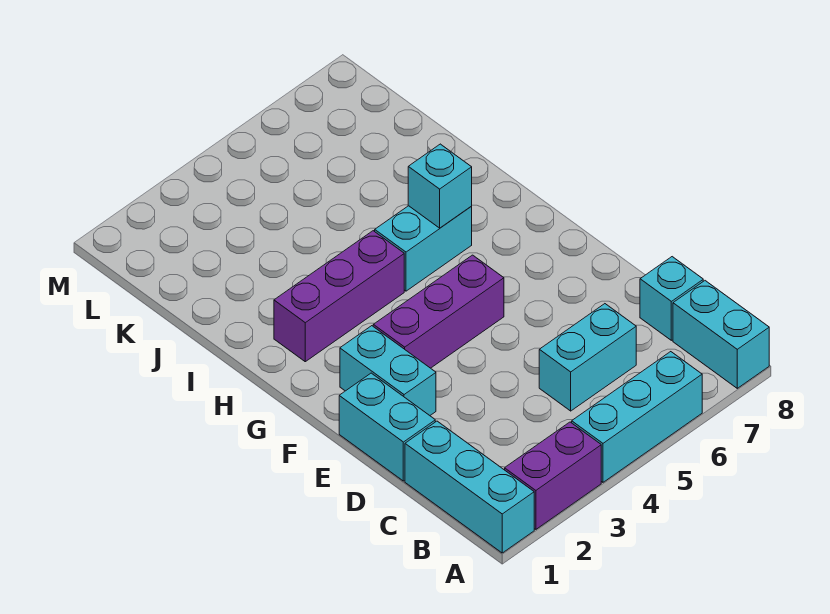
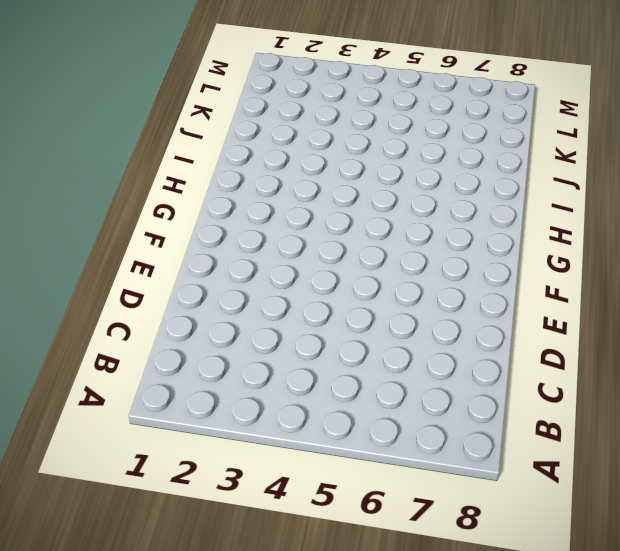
none -> cyan 1x3 brick [405,421,534,553]
none -> purple 1x2 brick [505,422,601,529]
none -> cyan 1x3 brick [572,352,702,482]

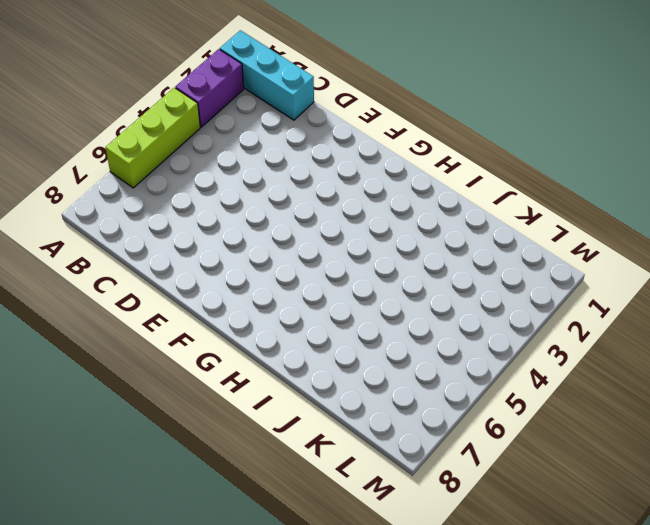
lime 1x3 brick [105,88,200,188] -> cyan 1x3 brick [572,352,702,482]
none -> cyan 1x2 brick [673,281,769,388]
none -> cyan 1x2 brick [539,304,636,411]
none -> cyan 1x1 brick [640,257,703,340]

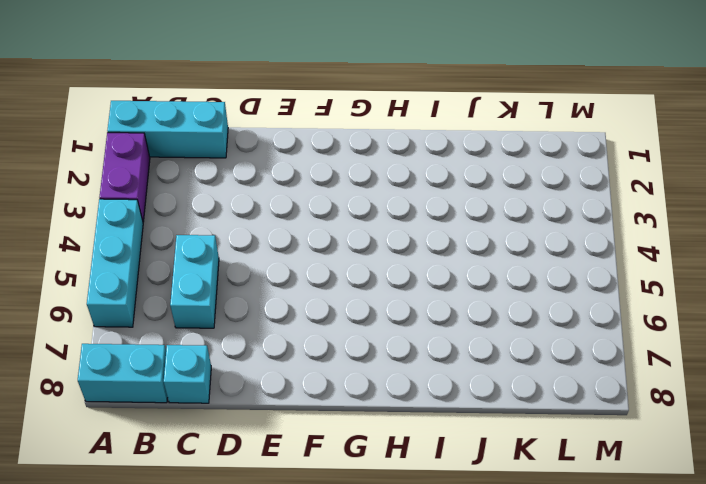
none -> cyan 1x2 brick [339,373,435,481]
none -> cyan 1x2 brick [340,326,436,415]
none -> purple 1x3 brick [373,255,504,368]

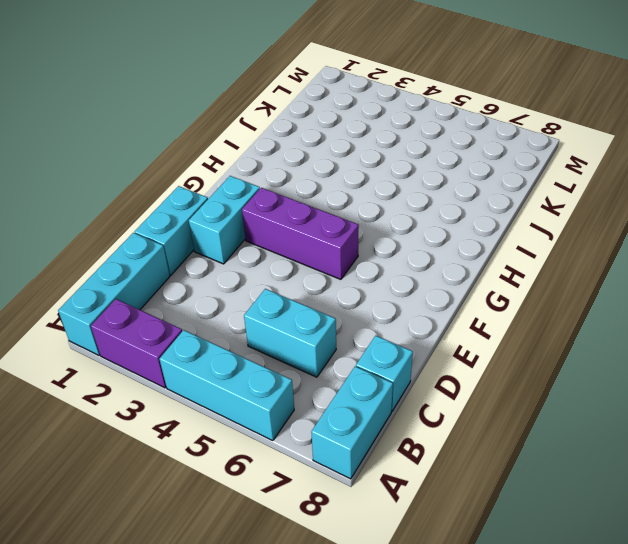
none -> purple 1x3 brick [274,231,404,362]
none -> cyan 1x2 brick [375,206,472,291]
none -> cyan 1x1 brick [408,144,472,228]

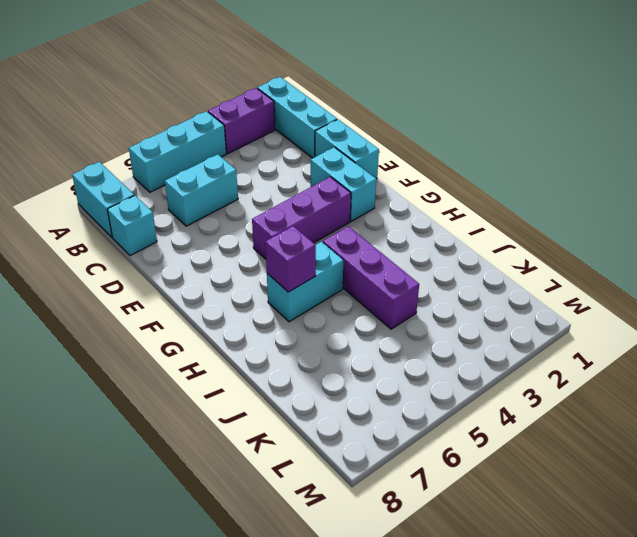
purple 1x3 brick [323,226,419,329] -> purple 1x3 brick turned to [274,231,404,362]
purple 1x1 brick [265,226,316,292] -> cyan 1x1 brick [408,144,472,228]

